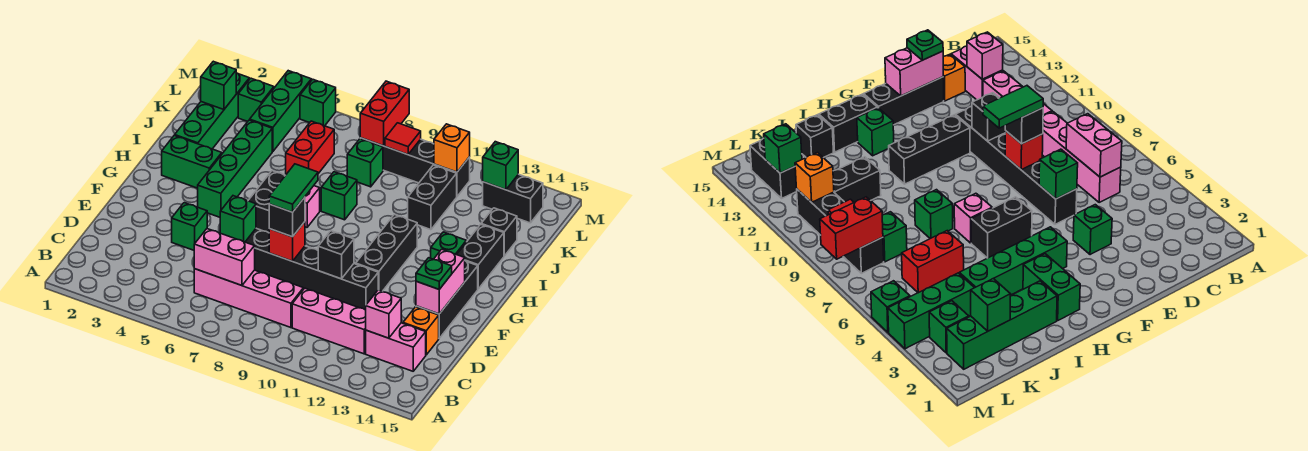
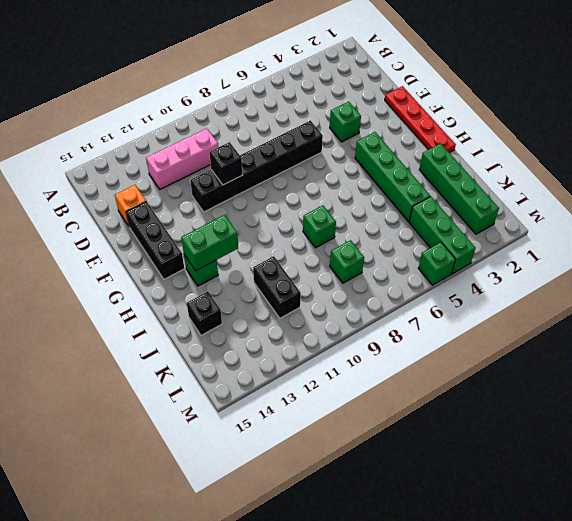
red 1x4 plate [385,86,456,153] -> none
green 1x2 brick [181,215,238,270] -> green 1x2 brick moved to [162,135,222,188]
none -> pink 1x4 brick [194,269,303,328]
none -> pink 1x2 brick [366,323,426,371]
none -> black 1x3 brick [356,215,417,291]
none -> black 1x2 brick [248,171,285,233]

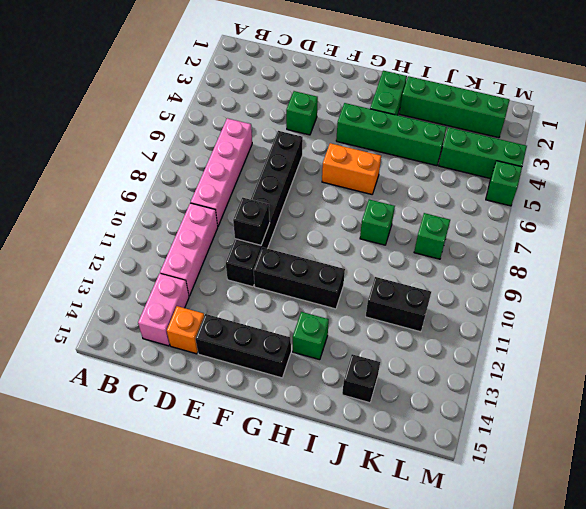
orange 1x2 brick [322,143,381,194] -> black 1x2 brick [248,171,285,233]
none -> pink 1x1 brick [305,186,320,227]
none -> black 1x2 brick [457,224,504,289]
none -> red 1x2 brick [286,121,334,174]
none -> green 1x1 brick [238,78,274,122]

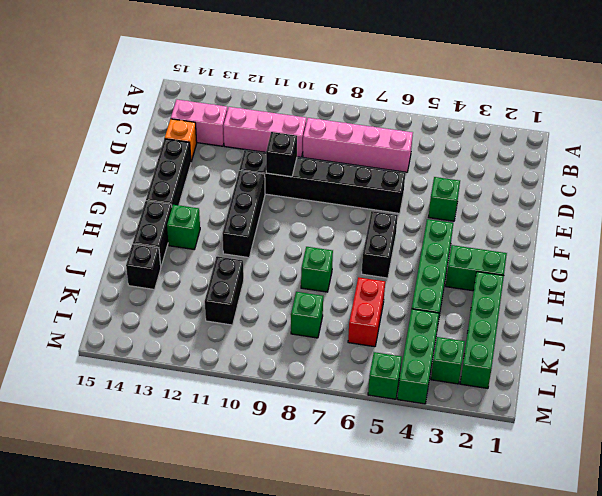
none -> pink 1x1 brick [305,186,320,227]
none -> black 1x4 brick [360,138,470,196]
none -> black 1x2 brick [483,174,543,223]
none -> pink 1x2 brick [194,229,255,285]

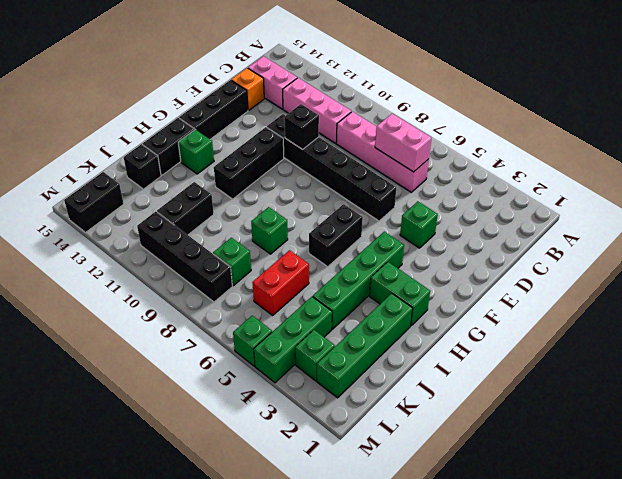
black 1x2 brick [64,172,124,233] -> black 1x2 brick turned to [483,174,543,223]
none -> pink 1x1 brick [305,186,320,227]
none -> pink 1x1 brick [366,290,401,338]
none -> green 1x1 brick [220,196,256,242]
none -> red 1x1 brick [269,222,305,261]

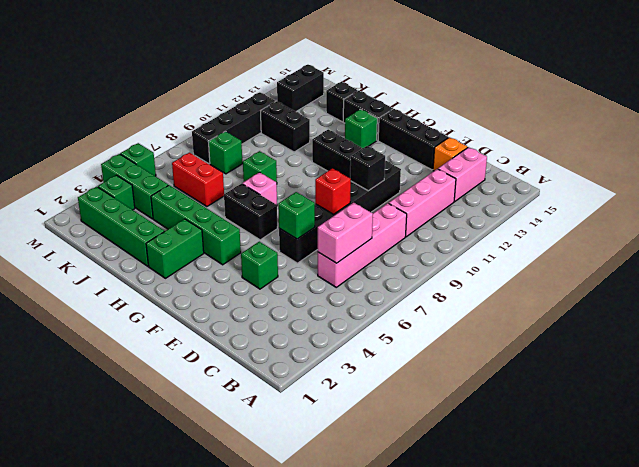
none -> pink 1x1 brick [366,290,401,338]
none -> pink 1x2 brick [416,249,465,314]
none -> green 1x1 brick [201,61,236,110]
none -> red 1x2 brick [360,81,409,146]

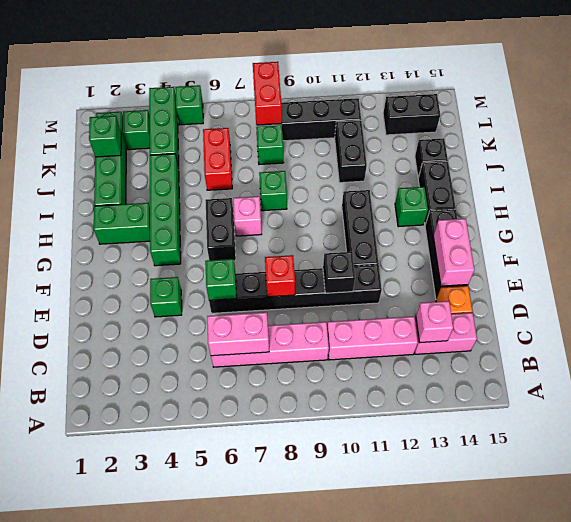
none -> red 1x1 tile [385,123,421,155]
none -> orange 1x1 brick [434,124,470,172]
none -> green 1x1 brick [483,142,518,190]
none -> black 1x1 brick [269,197,305,237]

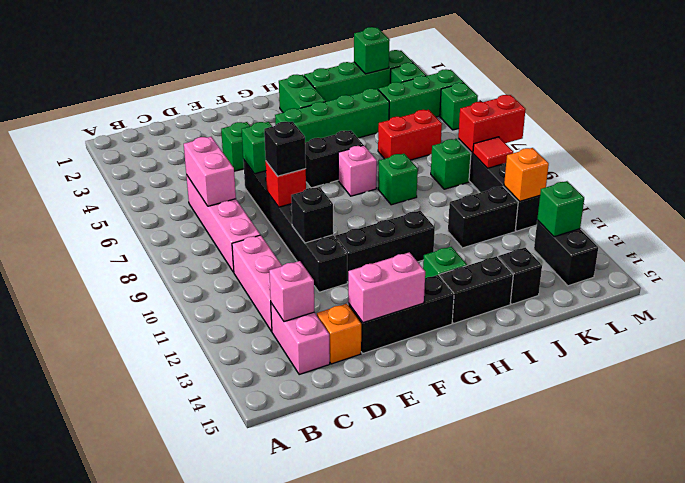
none -> green 1x1 plate [416,258,452,289]
none -> green 1x2 tile [269,164,318,212]

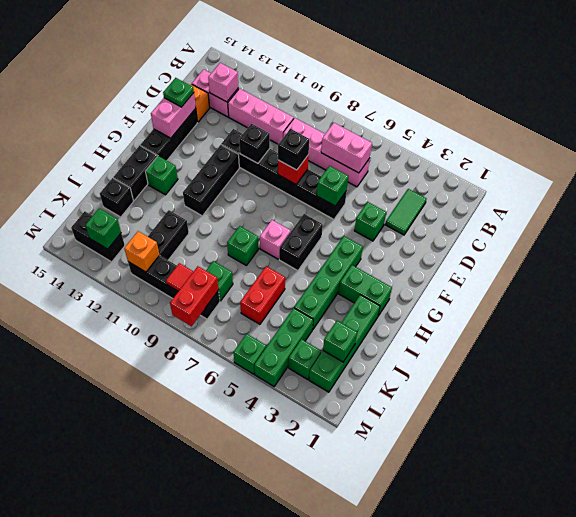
green 1x2 tile [385,189,426,235] -> green 1x2 tile moved to [269,164,318,212]

